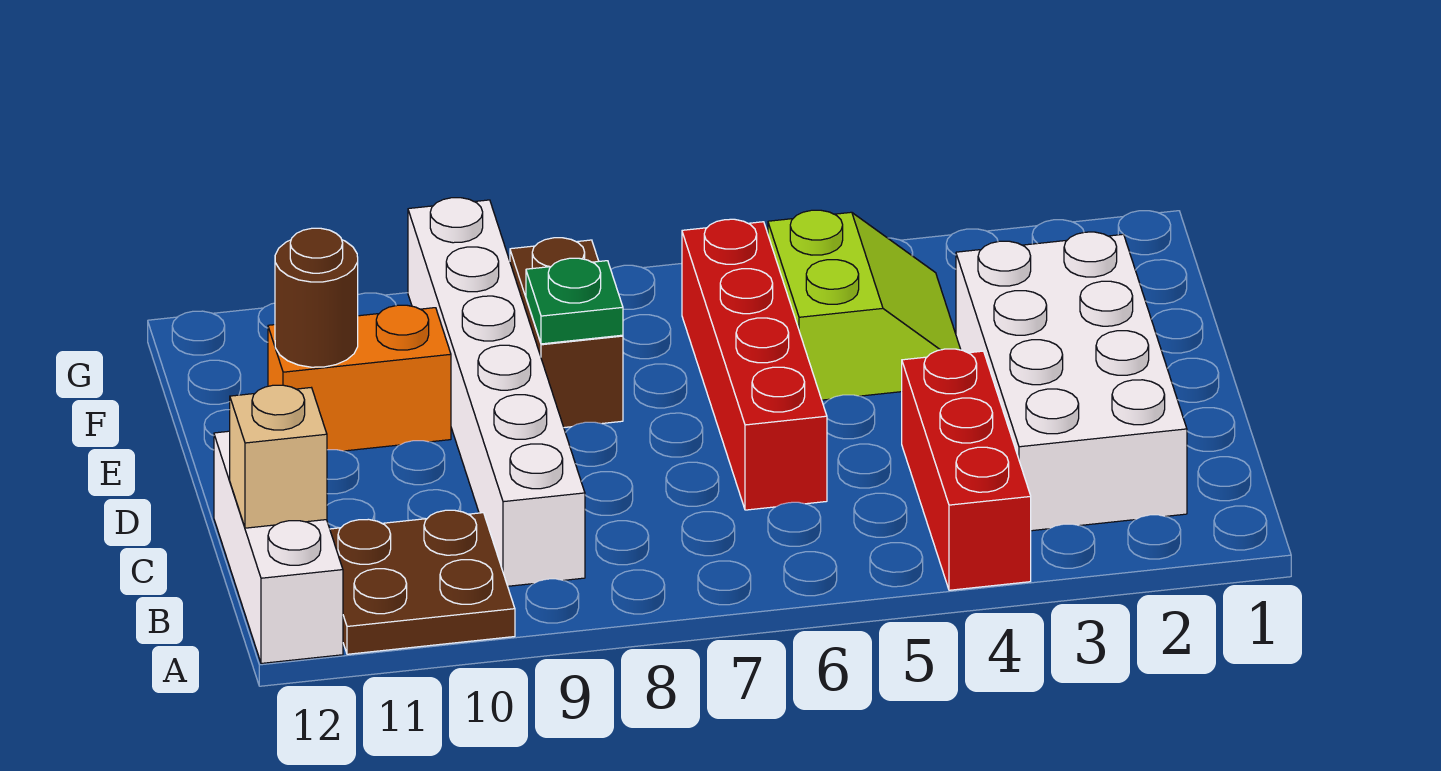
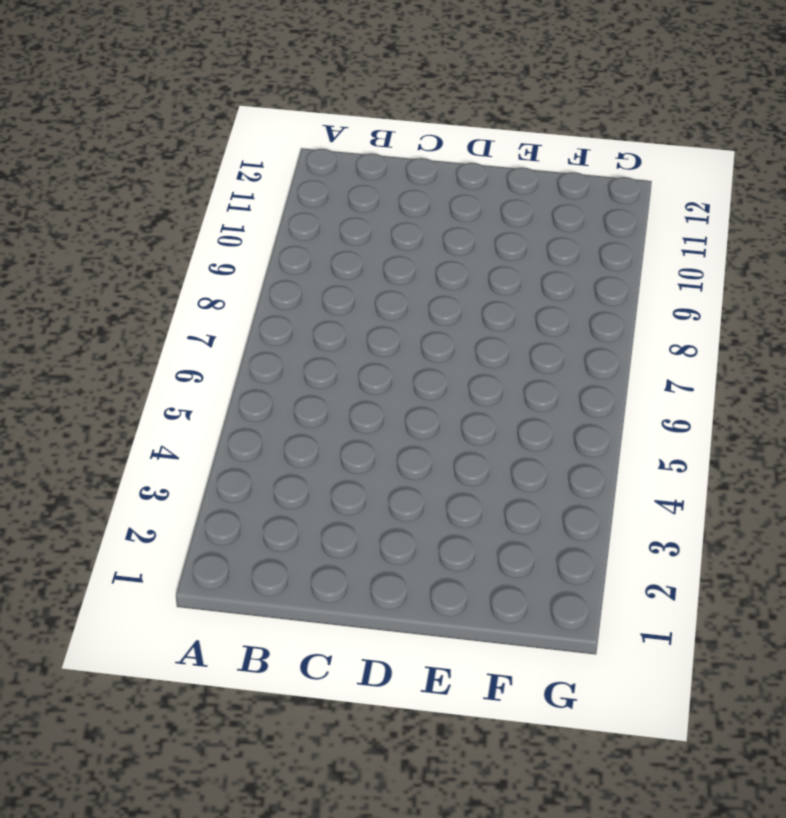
none -> red 1x3 brick [902,349,1031,590]
none -> brown 2x2 plate [330,510,515,654]
none -> white 1x3 brick [214,431,343,663]

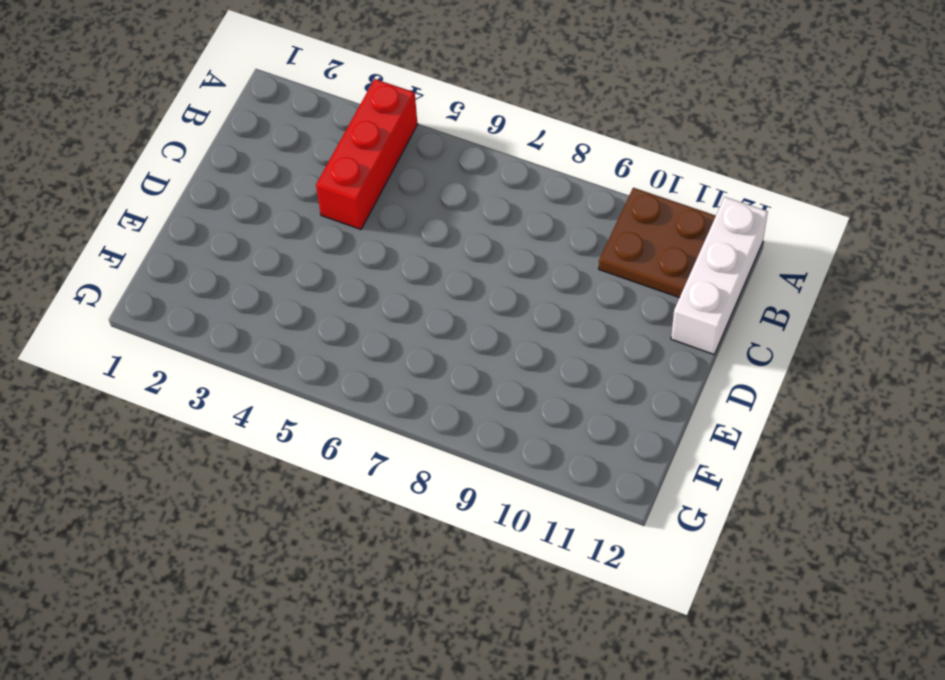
none -> white 2x4 brick [956,232,1187,531]
none -> white 1x6 brick [408,198,585,586]
none -> red 1x4 brick [682,219,827,510]

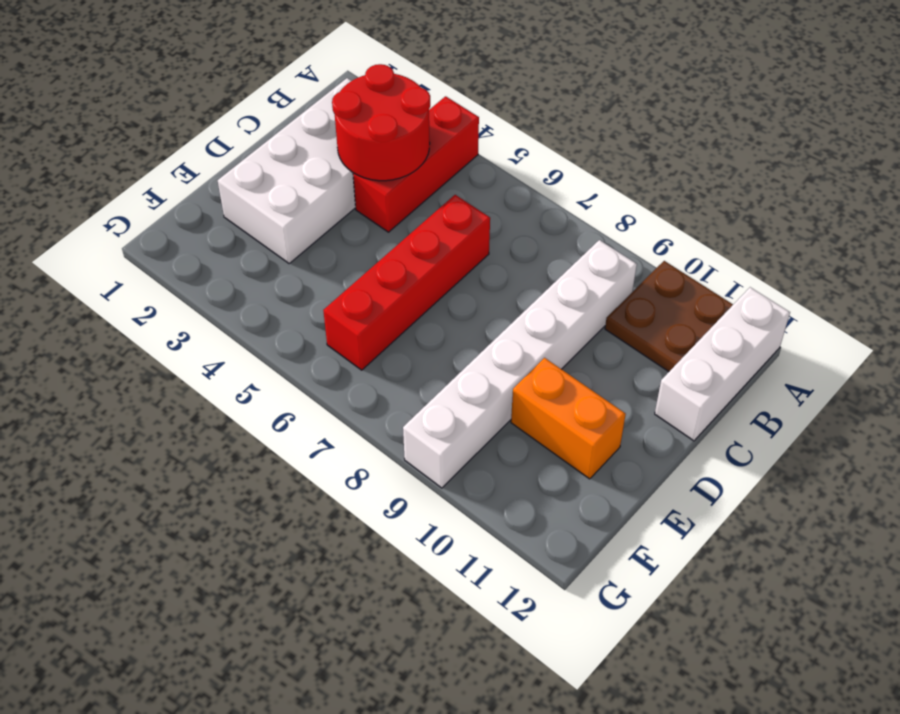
red 2x2 round brick [332,64,430,181] -> none
none -> lime 2x2 slope [768,210,961,400]
none -> brown 1x2 brick [510,238,623,428]
none -> tan 1x1 brick [230,385,327,528]

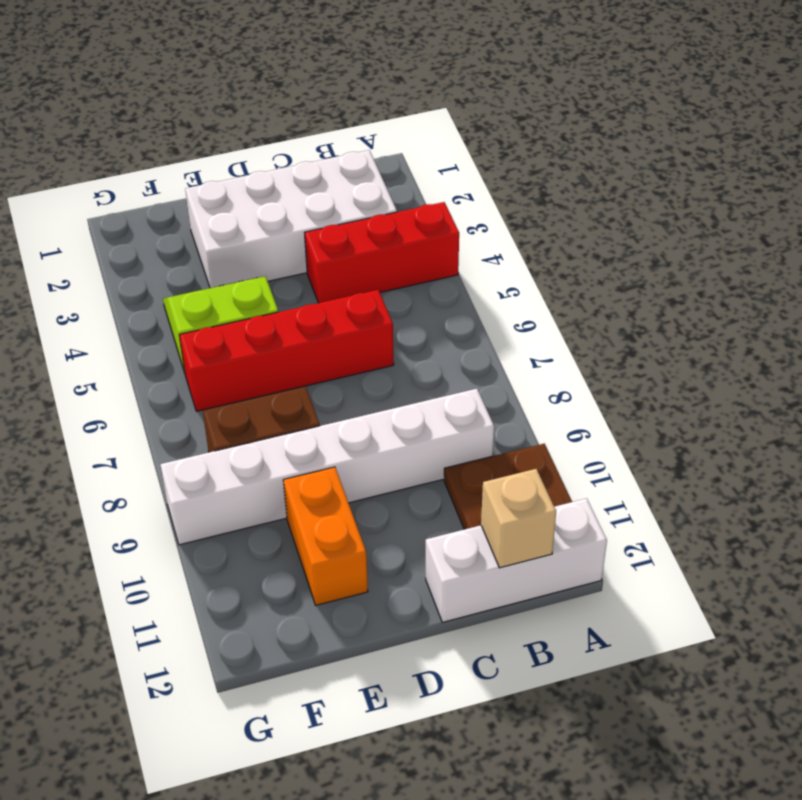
none -> green 1x1 plate [526,258,623,344]
none -> brown 1x1 round brick [275,228,358,367]

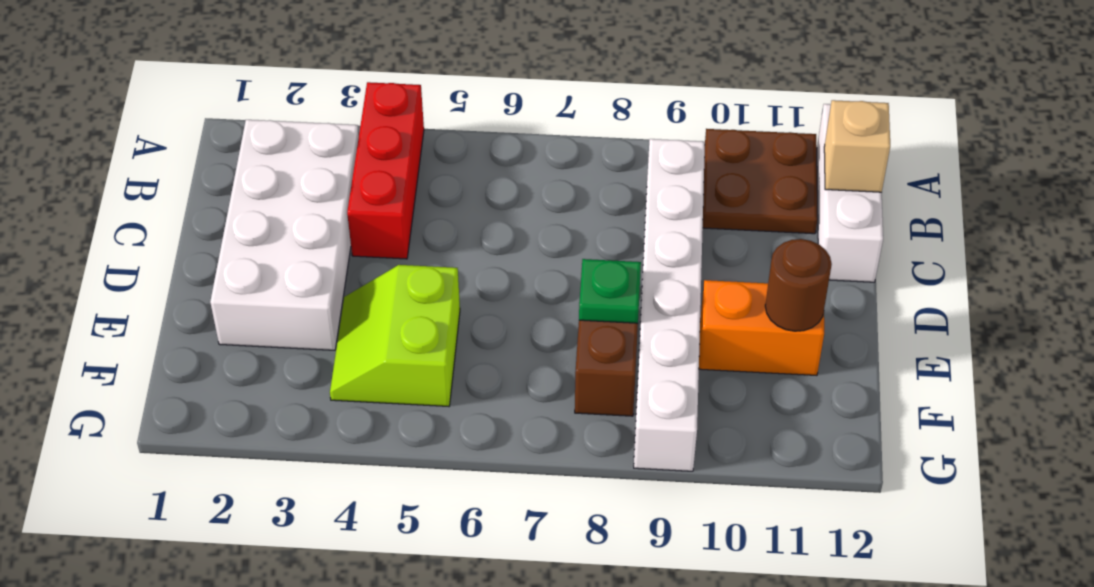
none -> red 1x4 brick [682,219,827,510]

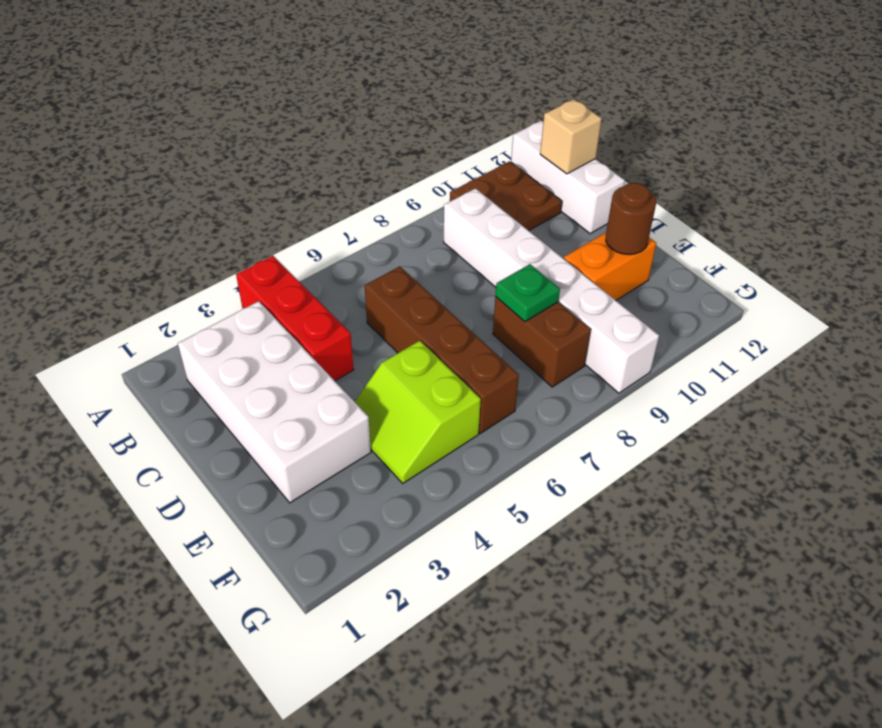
brown 1x4 brick [365,266,519,433] -> red 1x4 brick [682,219,827,510]

